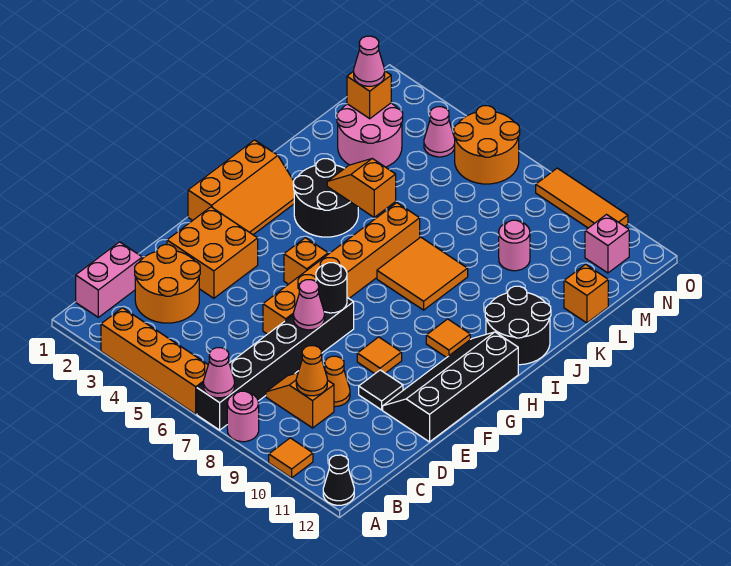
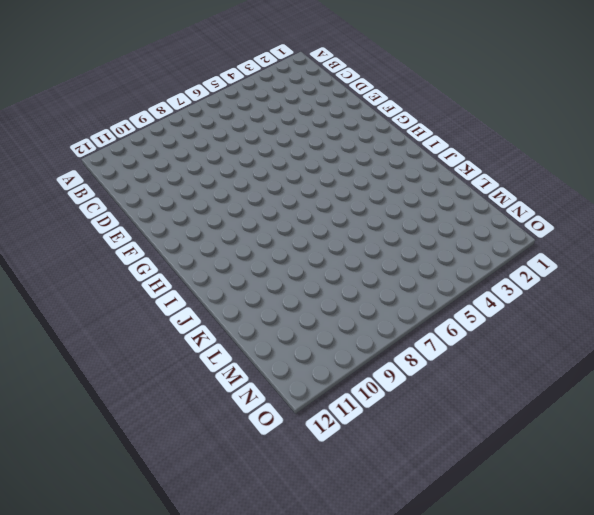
none -> orange 1x4 brick [101,308,208,414]
none -> black 1x6 brick [197,298,354,430]
none -> pink 1x1 round brick [227,391,259,442]
none -> orange 1x1 tile [269,438,313,478]

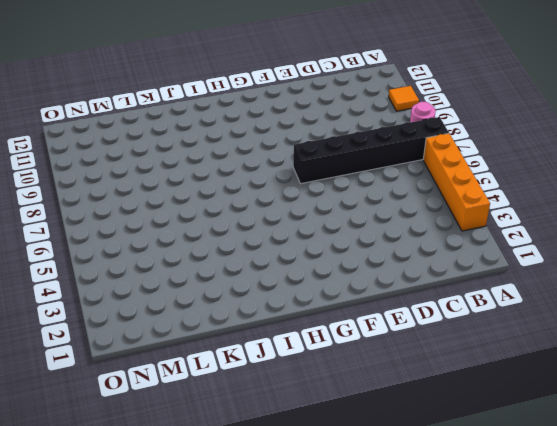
none -> black 1x1 cone [323,455,354,505]
none -> pink 1x2 brick [76,242,142,317]
none -> orange 2x2 round brick [135,245,200,323]
none -> orange 1x2 slope [266,373,334,428]

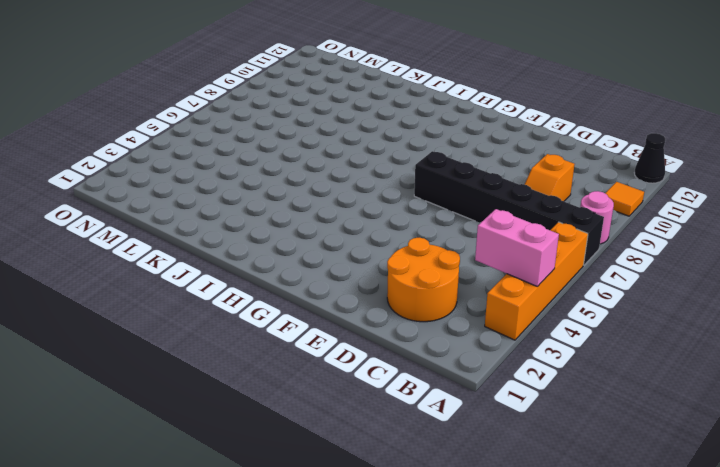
pink 1x2 brick [475,209,559,287] -> pink 1x2 brick moved to [76,242,142,317]
none -> orange 1x1 cone [325,356,350,407]
none -> orange 2x2 brick [167,207,258,298]
none -> orange 1x6 brick [263,203,420,334]
none -> black 1x1 tile [359,370,403,410]

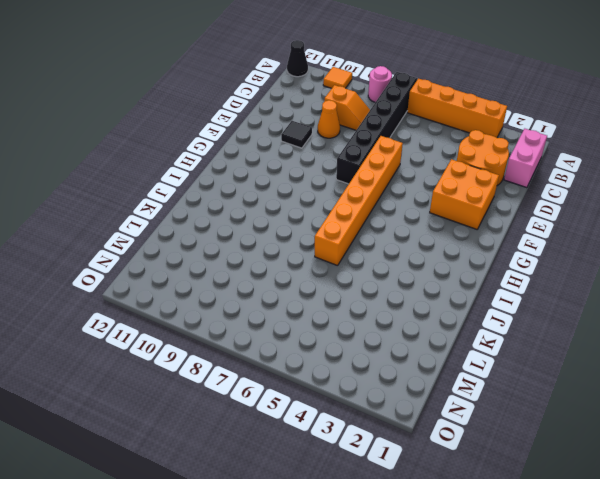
none -> black 2x4 slope [383,332,518,442]
none -> orange 1x1 tile [357,337,402,374]
none -> orange 2x3 slope [188,140,294,235]
none -> orange 1x1 brick [284,238,328,284]

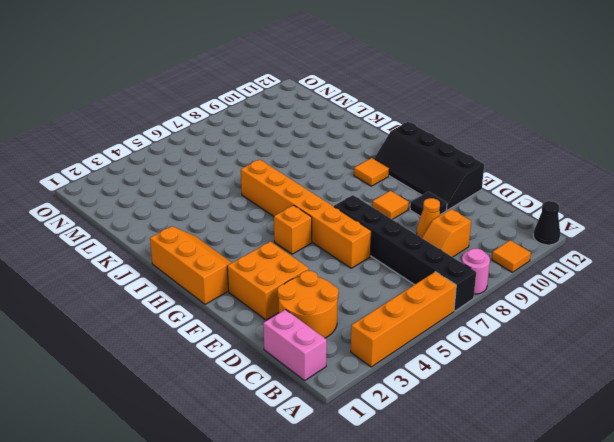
none -> black 2x2 round brick [293,159,358,237]
none -> orange 2x2 tile [377,237,468,310]
none -> black 2x2 round brick [485,286,551,365]
none -> pink 2x2 round brick [337,103,403,167]

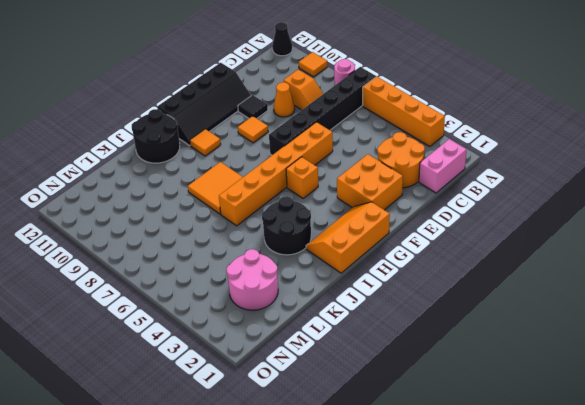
none -> pink 1x1 round brick [499,220,530,271]
none -> orange 1x1 brick [564,264,608,323]
none -> pink 1x1 cone [424,107,455,157]
none -> orange 2x2 round brick [454,106,520,184]

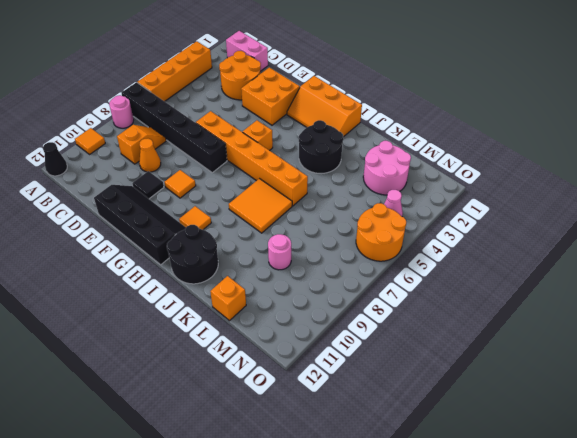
none -> pink 1x1 brick [585,215,629,273]
none -> orange 1x3 tile [536,168,628,228]
none -> pink 1x1 cone [204,348,235,398]
none -> orange 1x1 cone [296,346,327,396]

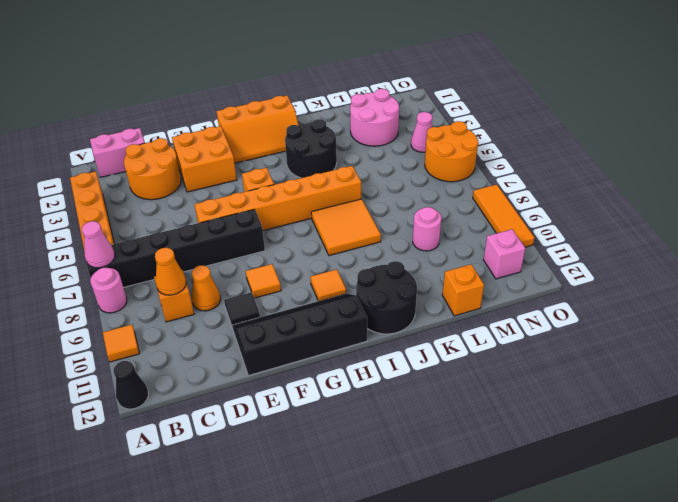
none -> pink 1x1 cone [293,280,325,330]
none -> black 1x1 round brick [316,263,347,313]
none -> orange 1x2 slope [327,159,396,217]
none -> orange 1x1 brick [347,71,391,119]

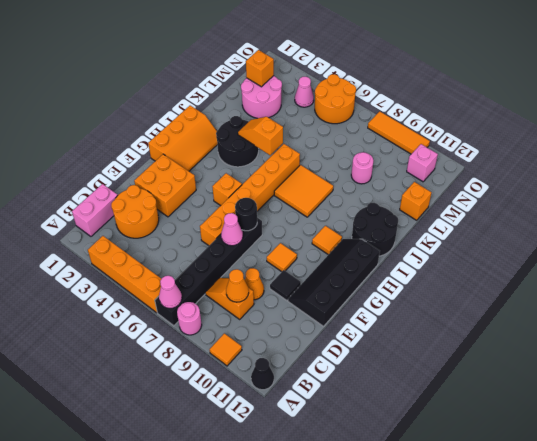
none -> pink 1x1 cone [354,36,385,86]

